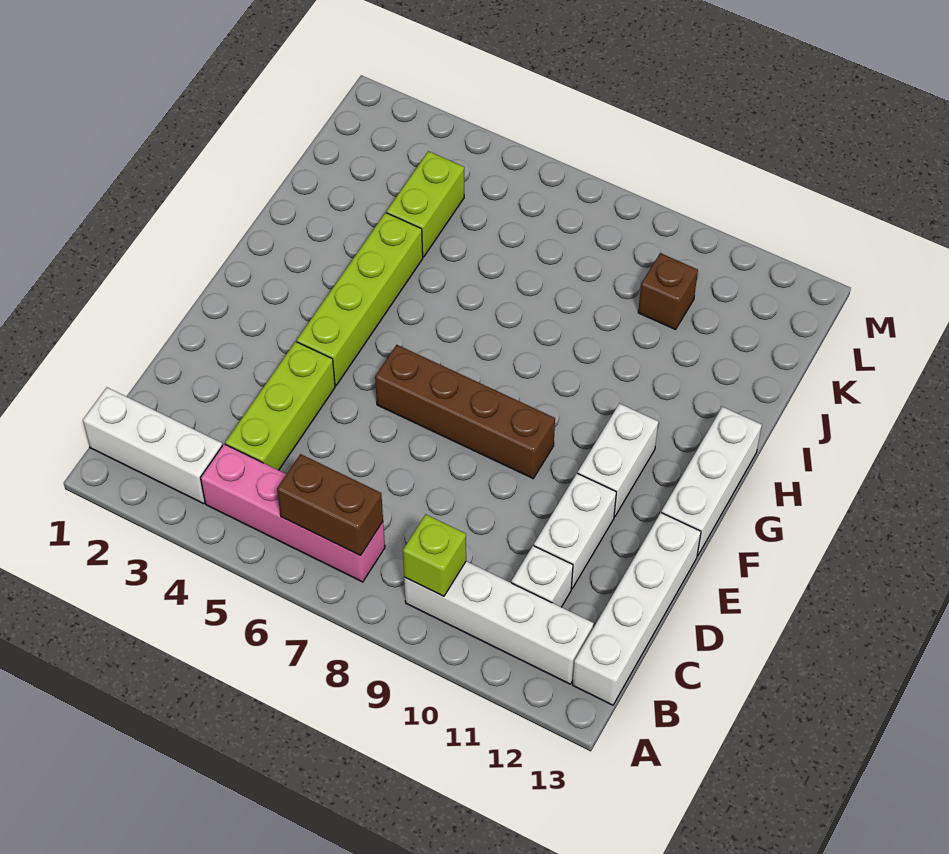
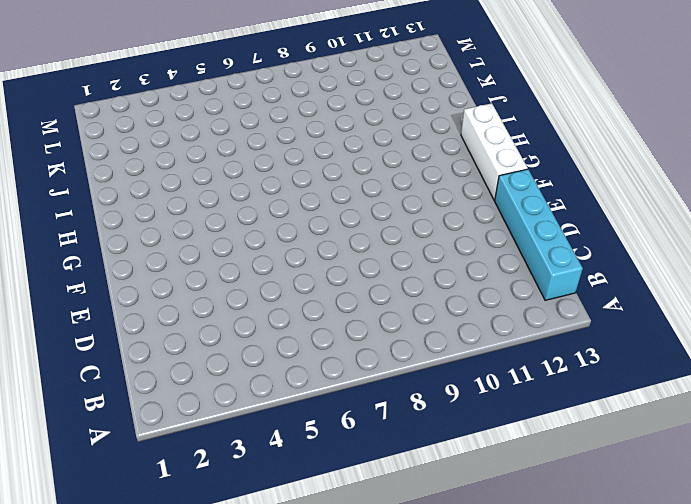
cyan 1x4 brick [495,169,583,300] -> white 1x4 brick [573,513,701,705]
none -> white 1x3 brick [83,387,222,504]
none -> pink 1x4 brick [201,444,385,582]
none -> white 1x4 brick [404,561,594,684]

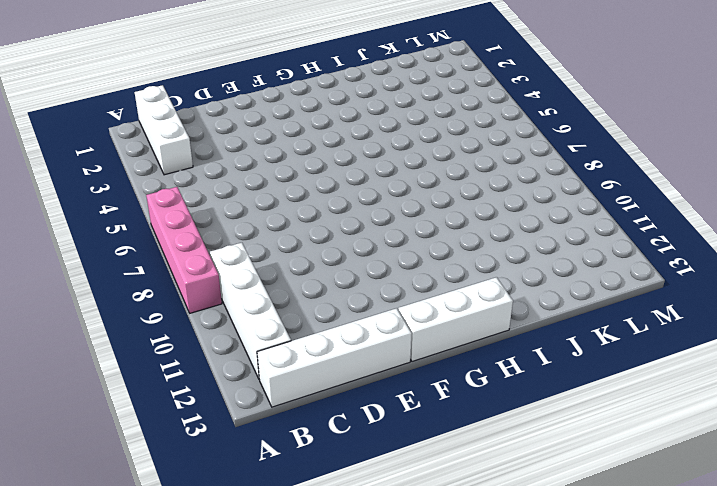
pink 1x4 brick [146,187,222,313] -> pink 1x4 brick moved to [201,444,385,582]
none -> lime 1x3 brick [225,342,335,470]
none -> white 1x1 brick [511,546,573,607]
none -> white 1x2 brick [534,473,616,589]

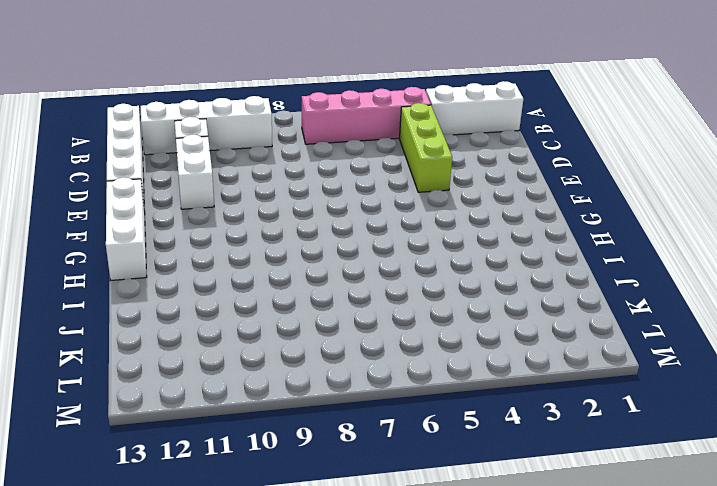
none -> lime 1x4 brick [297,213,423,386]
none -> brown 1x4 brick [375,345,555,478]
none -> white 1x2 brick [578,403,658,517]

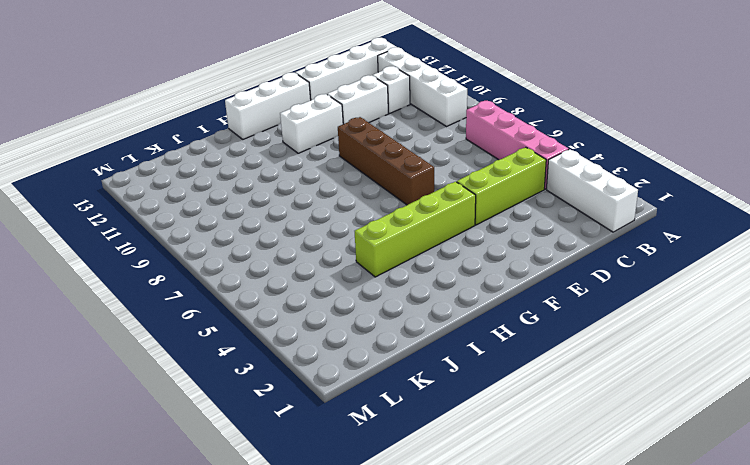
none -> lime 1x2 brick [386,151,464,257]
none -> brown 1x1 brick [638,253,698,330]
none -> brown 1x2 brick [277,454,383,556]

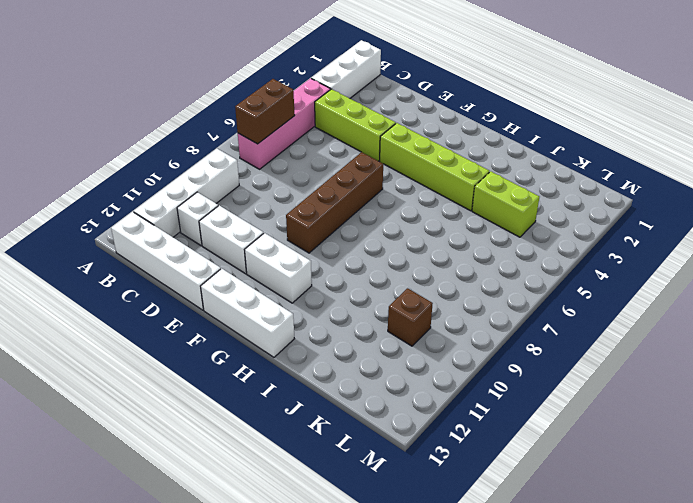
none -> lime 1x1 brick [403,514,466,596]

